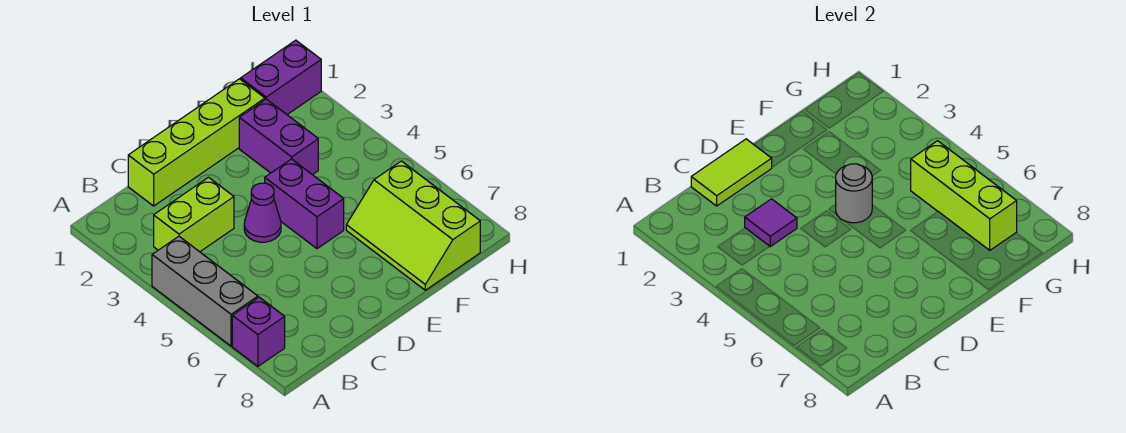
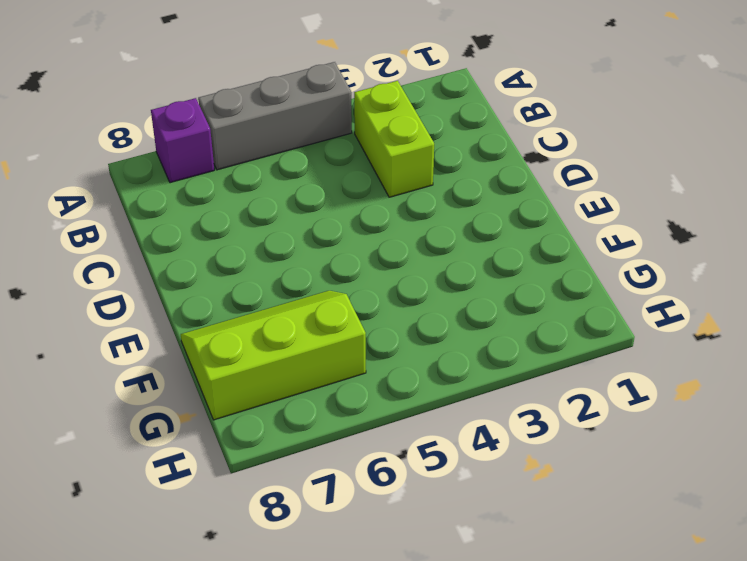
none -> lime 1x4 brick [128,79,265,206]
none -> purple 1x1 cone [244,183,281,242]
none -> purple 1x2 brick [265,159,344,249]

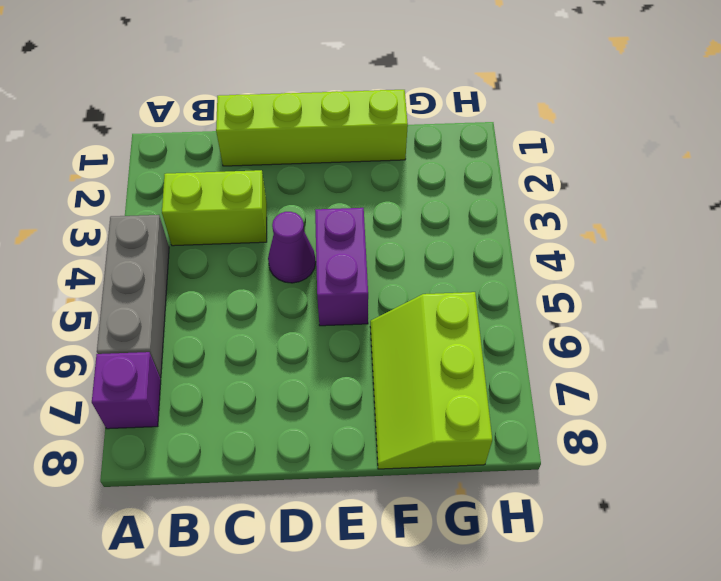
none -> purple 1x2 brick [239,99,318,175]
none -> purple 1x2 brick [241,40,321,115]
none -> lime 1x2 tile [691,139,772,206]

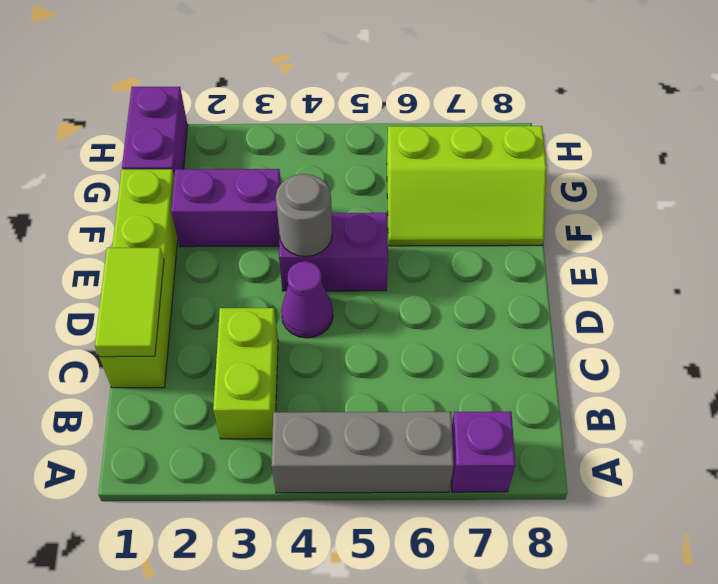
none -> purple 1x1 tile [745,199,797,247]
none -> lime 1x3 brick [911,141,1017,250]

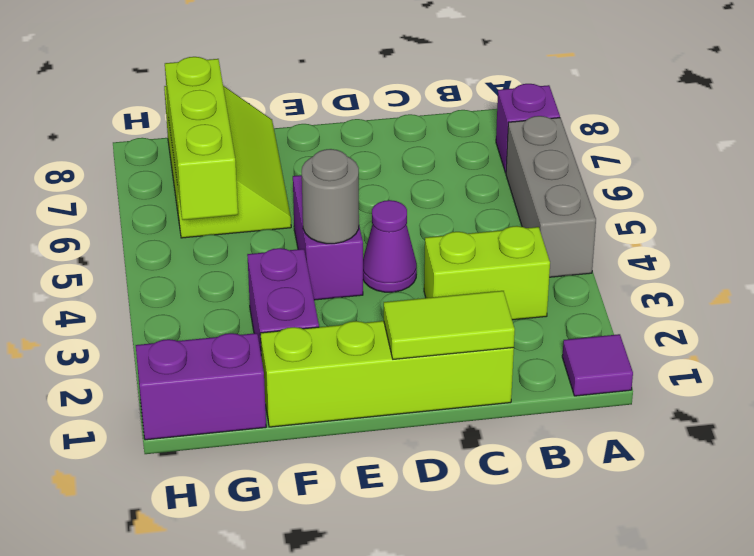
purple 1x1 tile [562,334,633,396] -> purple 1x1 tile moved to [745,199,797,247]

